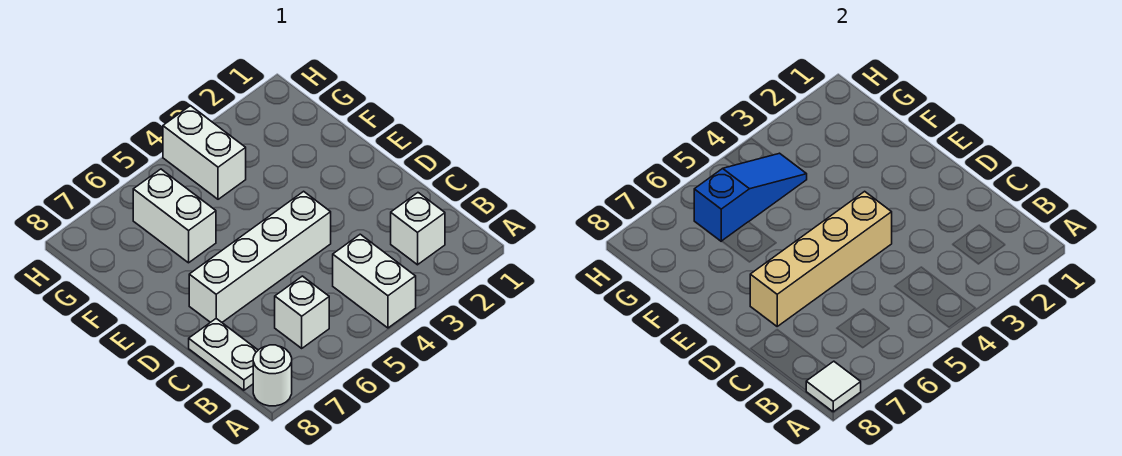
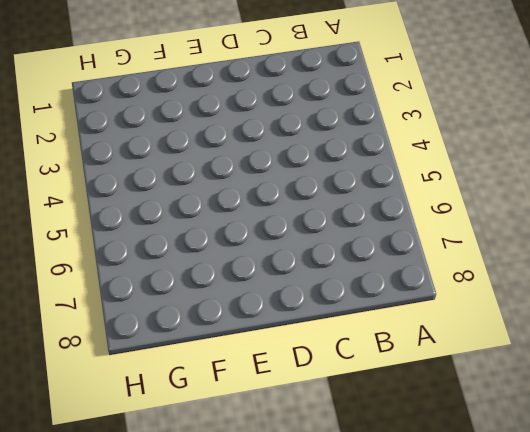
none -> white 1x2 brick [333,234,416,328]
none -> white 1x1 round brick [253,345,292,406]

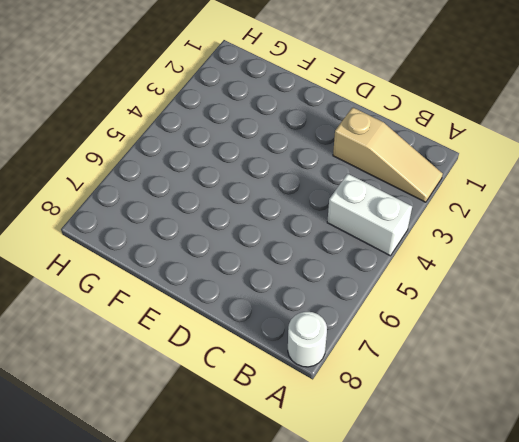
tan 1x3 slope [333,107,443,202] -> white 1x1 brick [391,193,445,265]
none -> white 1x1 brick [275,276,329,348]
none -> white 1x2 plate [189,319,258,390]

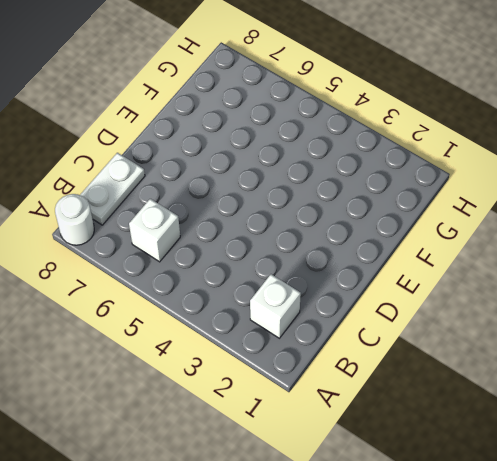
none -> white 1x2 brick [333,234,416,328]
none -> white 1x4 brick [189,191,331,322]

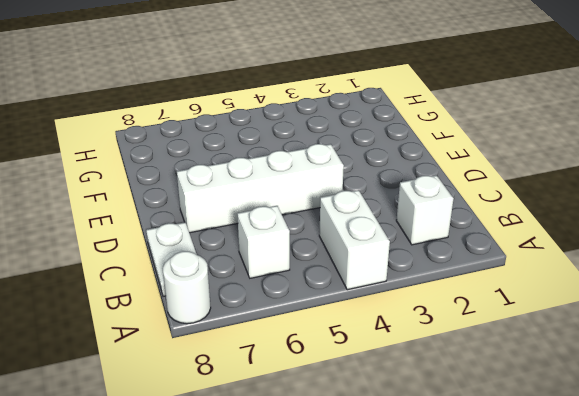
none -> white 1x2 brick [133,169,216,263]
none -> white 1x2 brick [163,106,246,199]

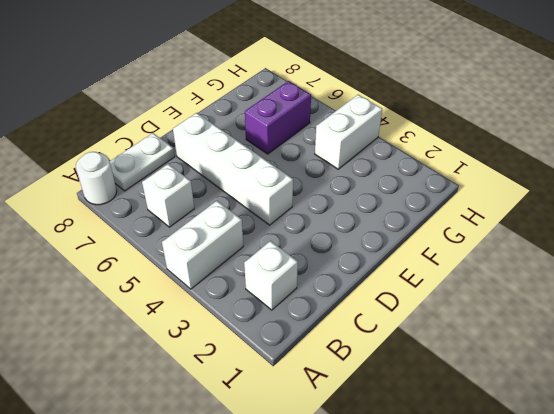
purple 1x2 brick [245,81,311,154] -> white 1x2 brick [133,169,216,263]
none -> white 1x1 tile [806,361,861,412]
none -> tan 1x4 brick [750,191,892,326]

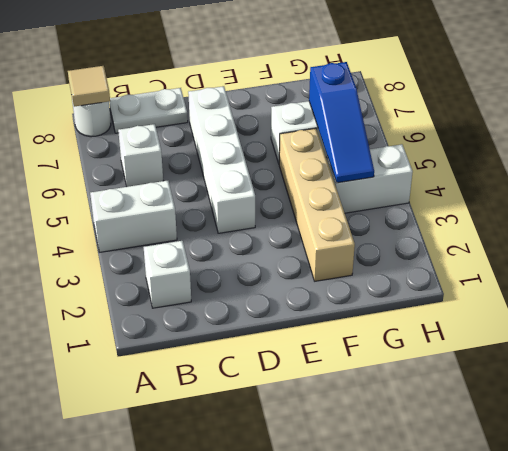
tan 1x1 tile [68,66,110,107] -> white 1x1 tile [806,361,861,412]
tan 1x4 brick [279,128,355,281] -> tan 1x4 brick moved to [750,191,892,326]

